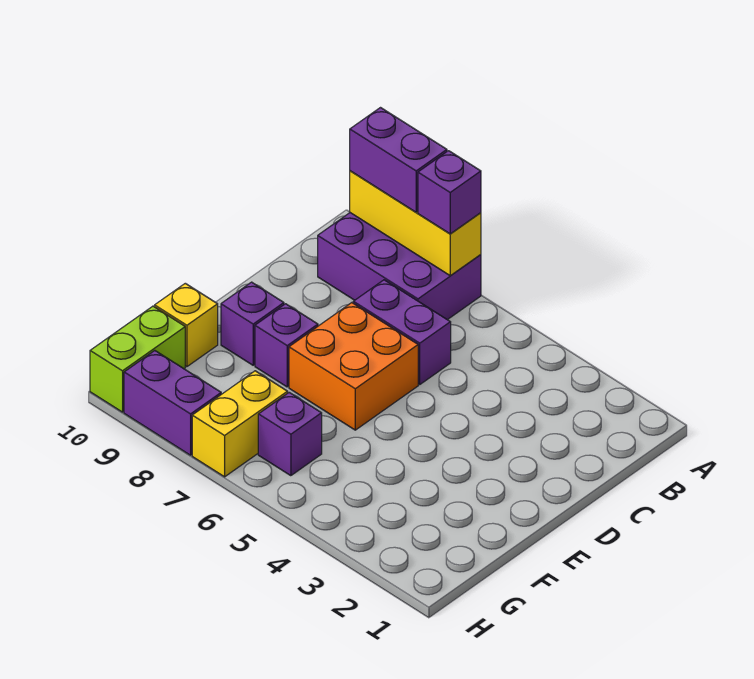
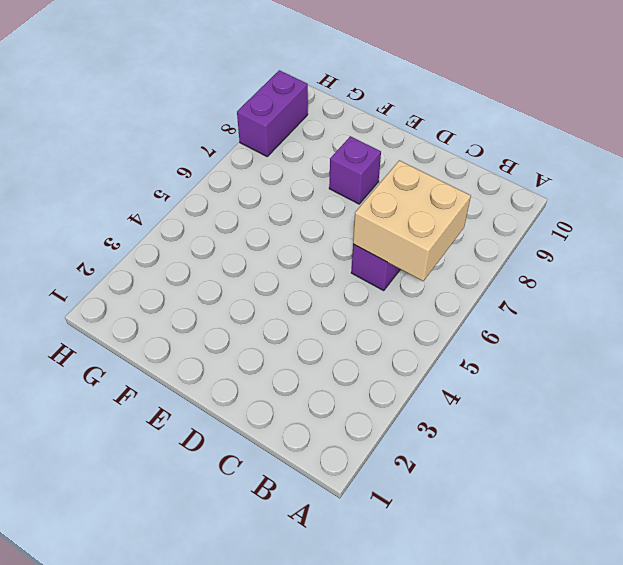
tan 2x2 brick [353,160,471,281] -> none
none -> purple 2x3 brick [318,213,481,320]
none -> orange 2x2 brick [289,303,418,430]
none -> purple 1x1 brick [221,282,284,365]

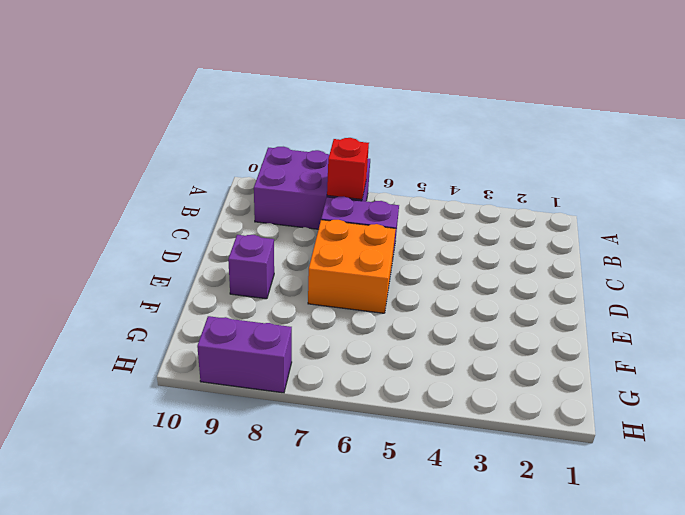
red 1x1 brick [327,138,369,200] -> none
none -> purple 1x1 brick [255,304,318,387]
none -> yellow 1x1 brick [155,283,218,367]
none -> purple 1x1 brick [258,392,322,476]

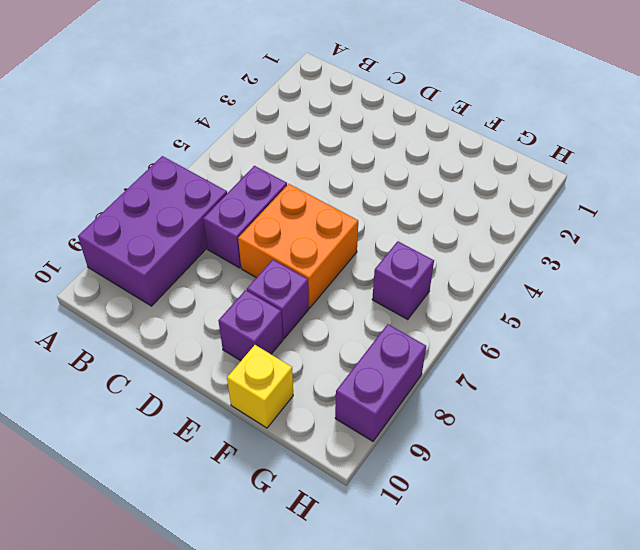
none -> yellow 1x2 brick [192,371,288,477]
none -> lime 1x2 brick [90,306,185,412]
none -> yellow 1x3 brick [350,171,481,276]

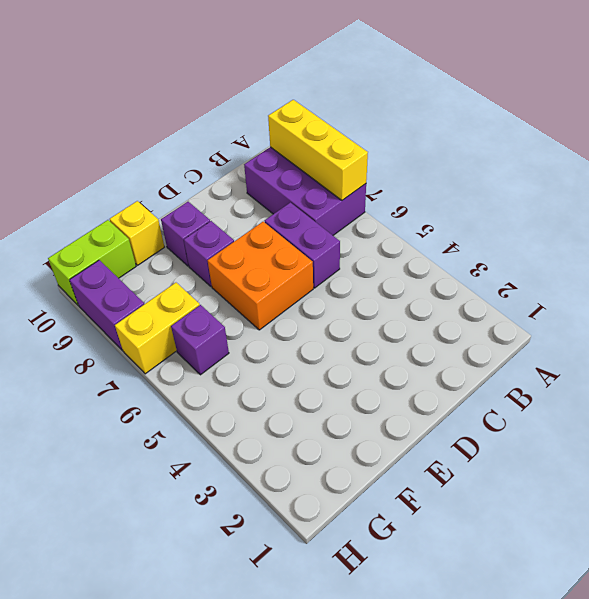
none -> purple 1x1 brick [418,151,481,234]
none -> purple 1x2 brick [350,108,447,212]

